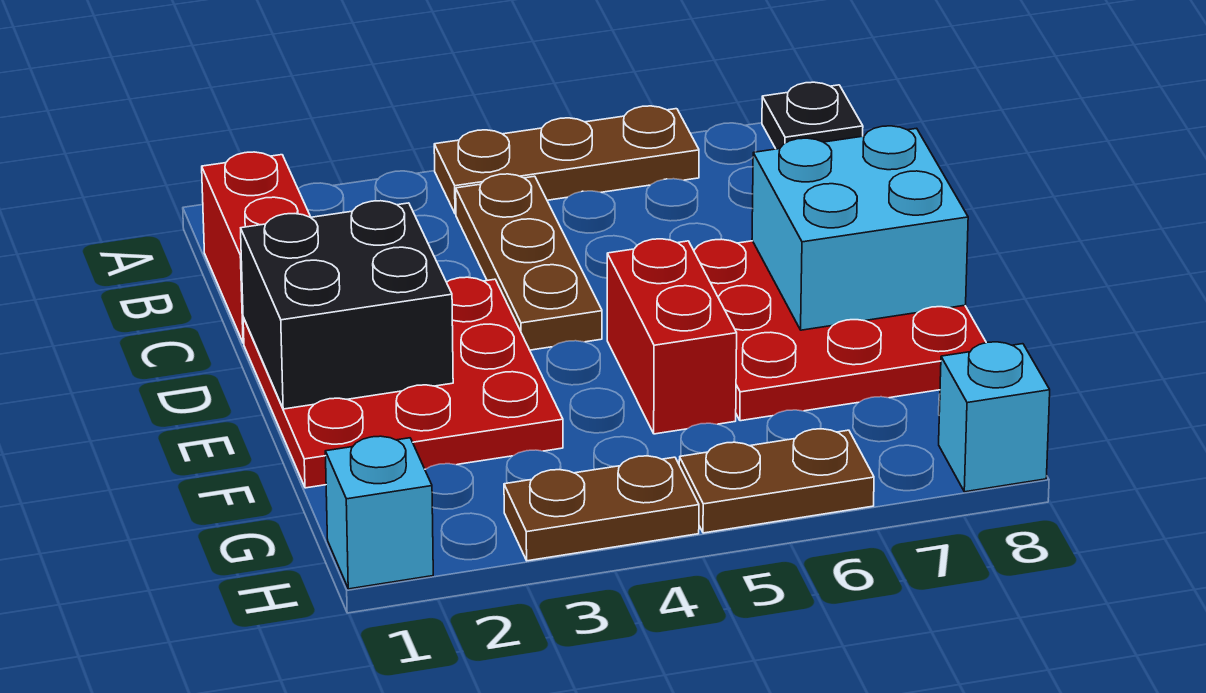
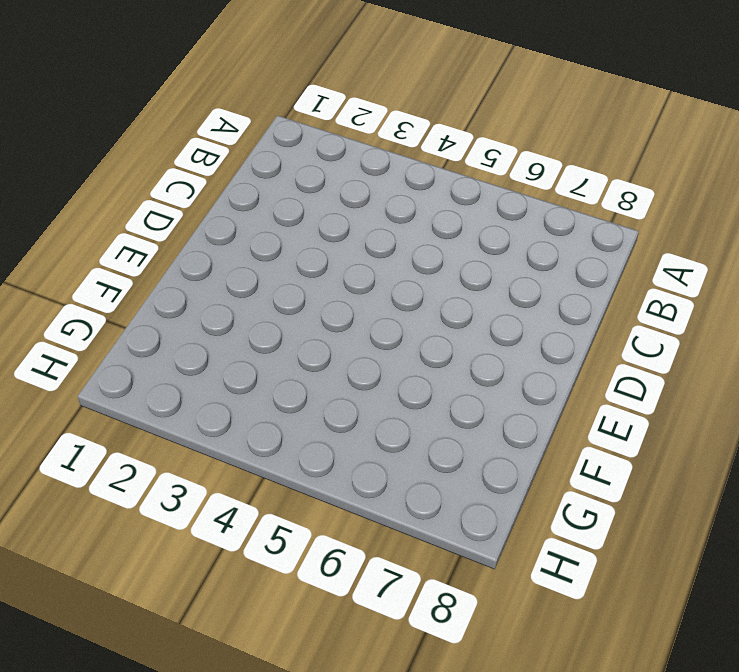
none -> brown 1x3 plate [434,106,699,214]
none -> black 1x1 plate [762,82,863,149]
none -> red 1x2 brick [202,152,310,343]

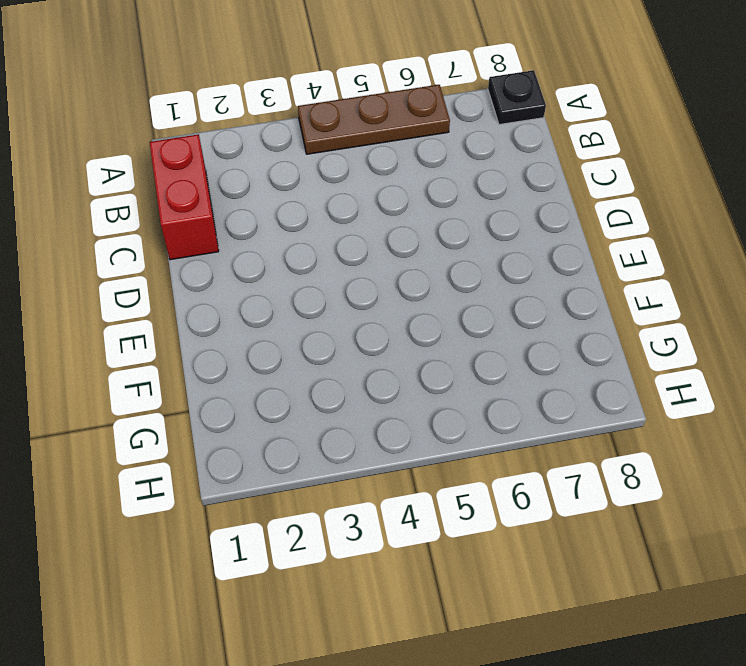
none -> brown 1x3 plate [456,174,602,350]
none -> red 3x3 plate [243,277,563,488]
none -> red 3x3 plate [694,239,986,421]

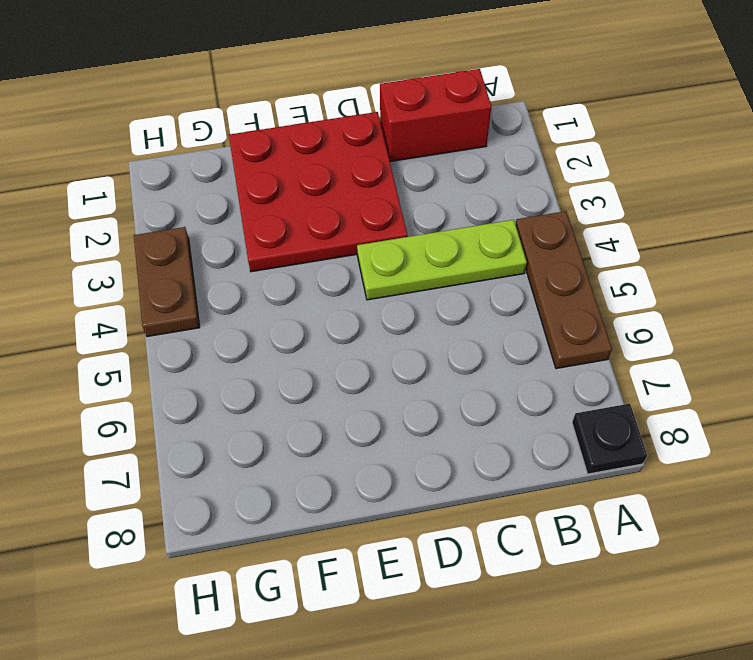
lime 1x3 plate [357,220,527,300] -> brown 1x3 plate [456,174,602,350]
none -> red 3x3 plate [694,239,986,421]
none -> red 1x2 brick [607,239,737,434]
none -> cyan 1x1 brick [325,436,433,589]

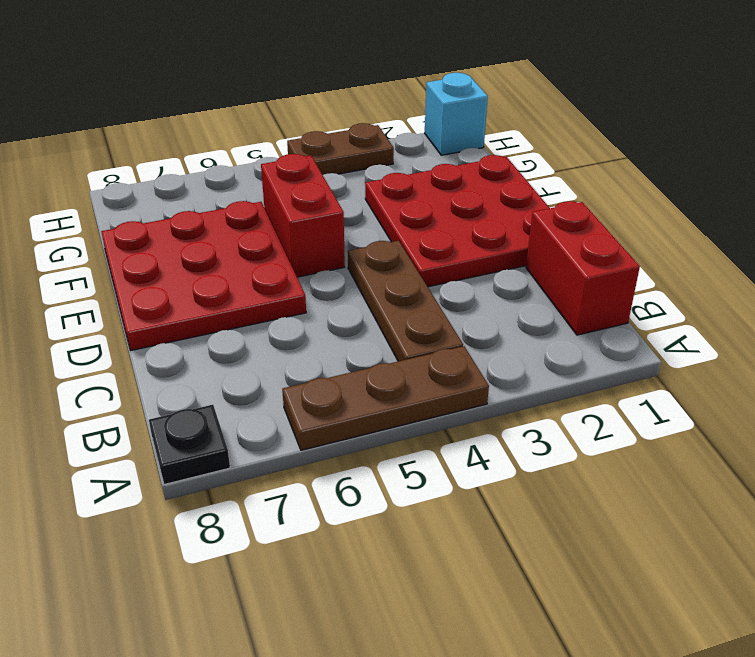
none -> brown 1x2 plate [679,429,874,533]
none -> cyan 1x1 brick [939,342,1050,492]
none -> black 2x2 brick [241,201,453,409]

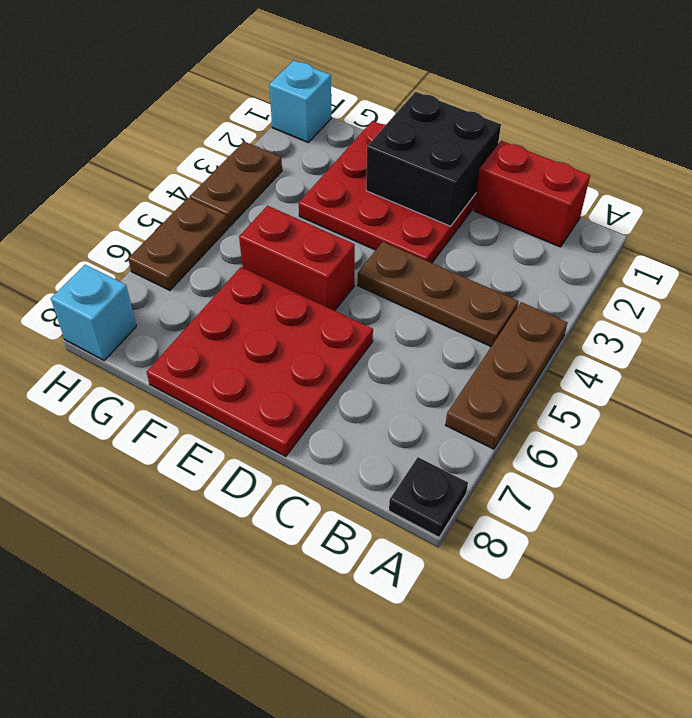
none -> cyan 2x2 brick [752,126,968,330]

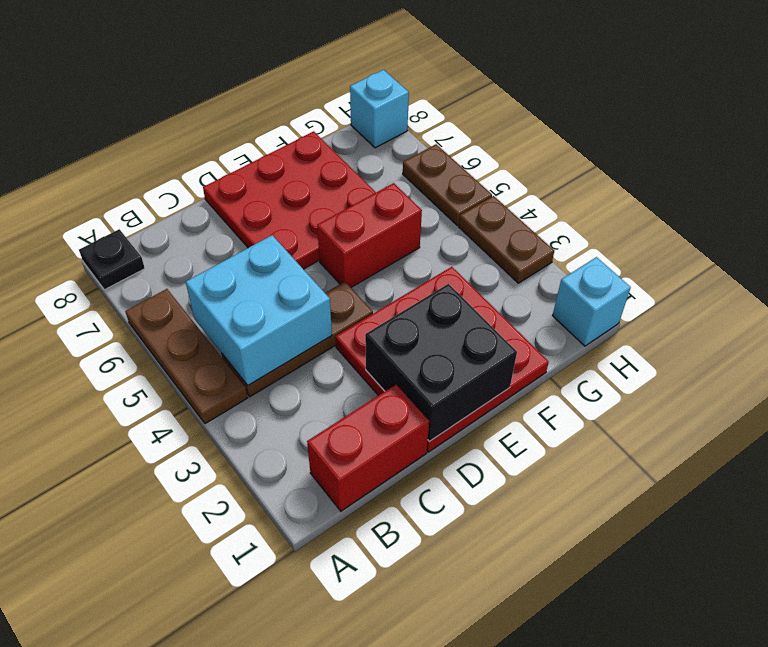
cyan 2x2 brick [186,235,332,385] -> cyan 2x2 brick moved to [752,126,968,330]

